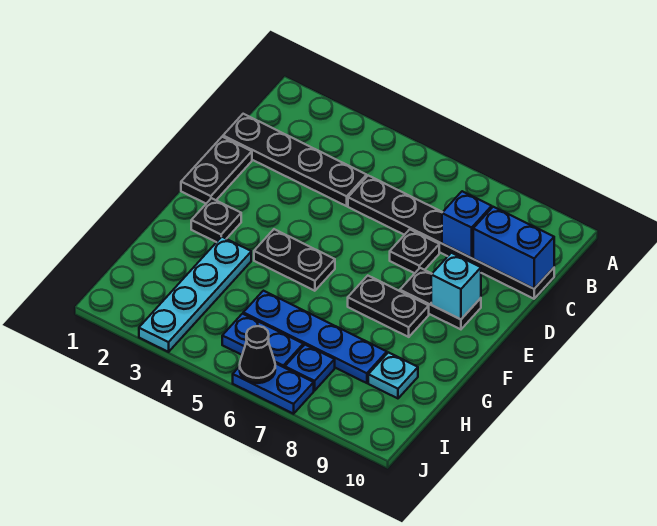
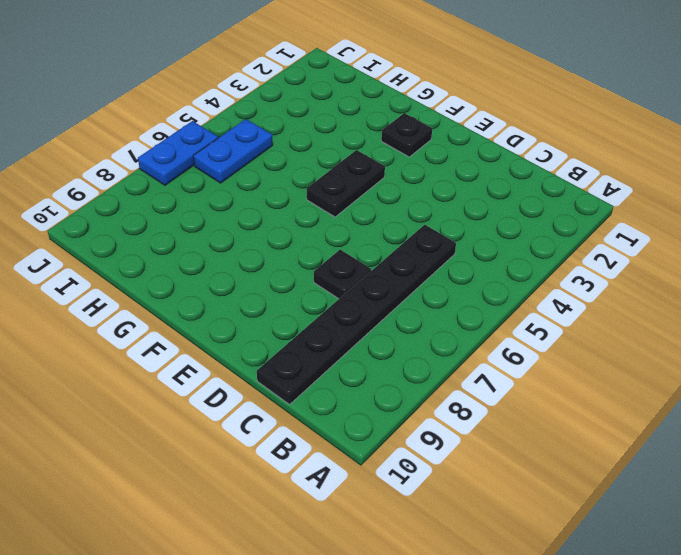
none -> black 1x4 plate [223,114,367,206]
none -> black 1x2 plate [181,137,252,203]
none -> black 1x2 plate [400,268,481,329]

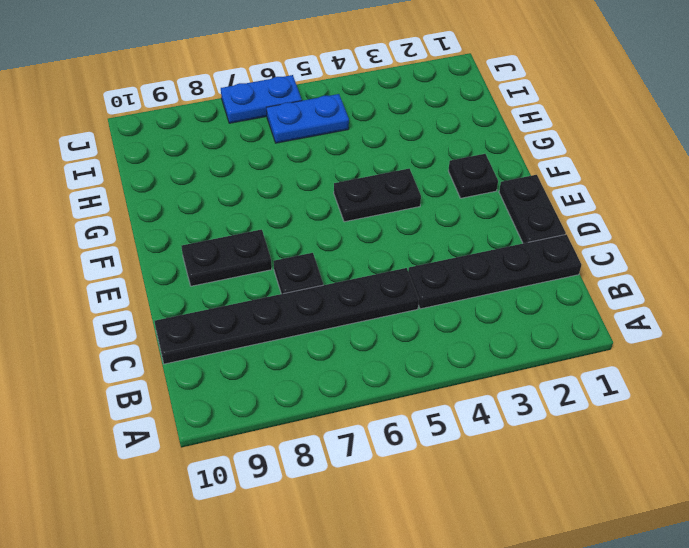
none -> black 1x2 plate [348,276,429,337]
none -> cyan 1x4 plate [139,237,251,352]
none -> blue 1x4 plate [243,291,387,383]

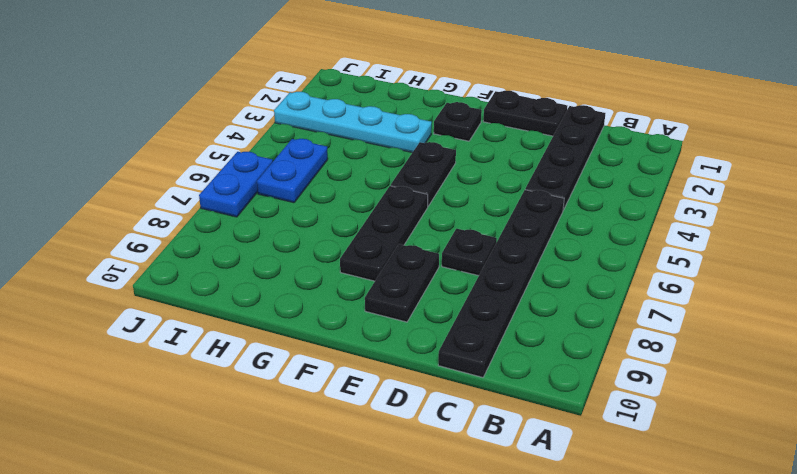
black 1x3 plate [340,186,428,281] -> black 1x2 plate [348,276,429,337]
none -> blue 1x4 plate [243,291,387,383]
none -> cyan 1x1 plate [368,352,418,398]
none -> blue 1x1 plate [285,345,335,391]

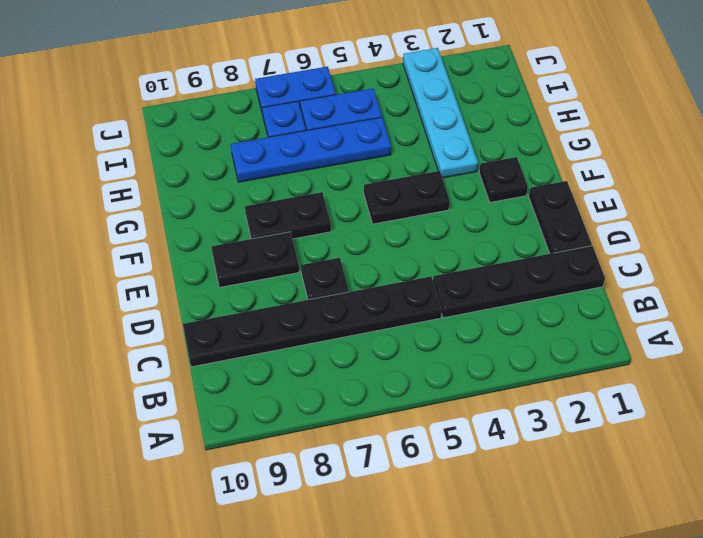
none -> cyan 1x1 plate [368,352,418,398]
none -> blue 1x1 brick [442,191,492,258]
none -> blue 1x2 brick [473,207,554,289]

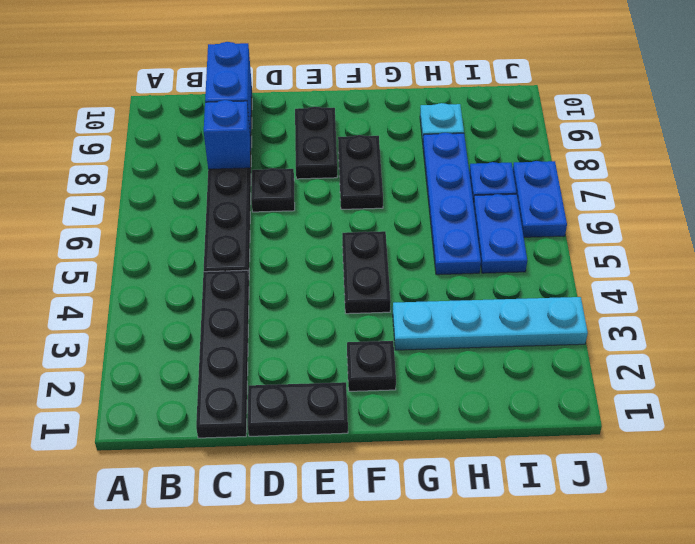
none -> cyan 1x1 brick [431,253,481,319]
none -> black 1x1 cone [240,326,275,383]

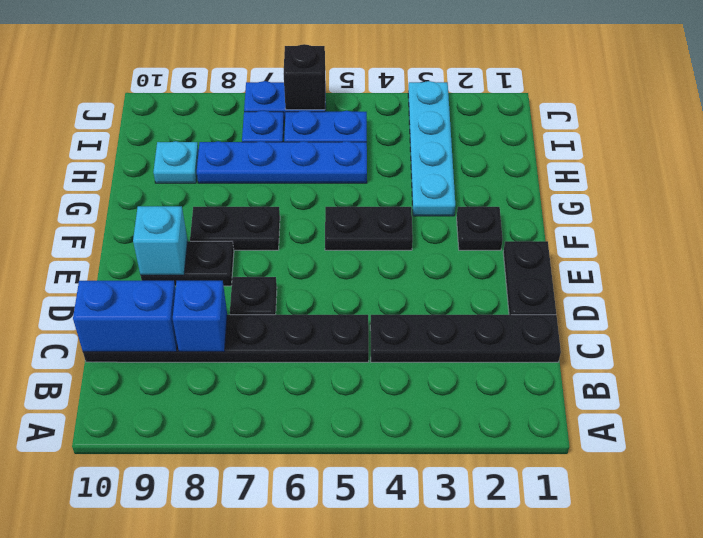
black 1x1 brick [283,44,326,110] -> black 1x1 cone [240,326,275,383]

